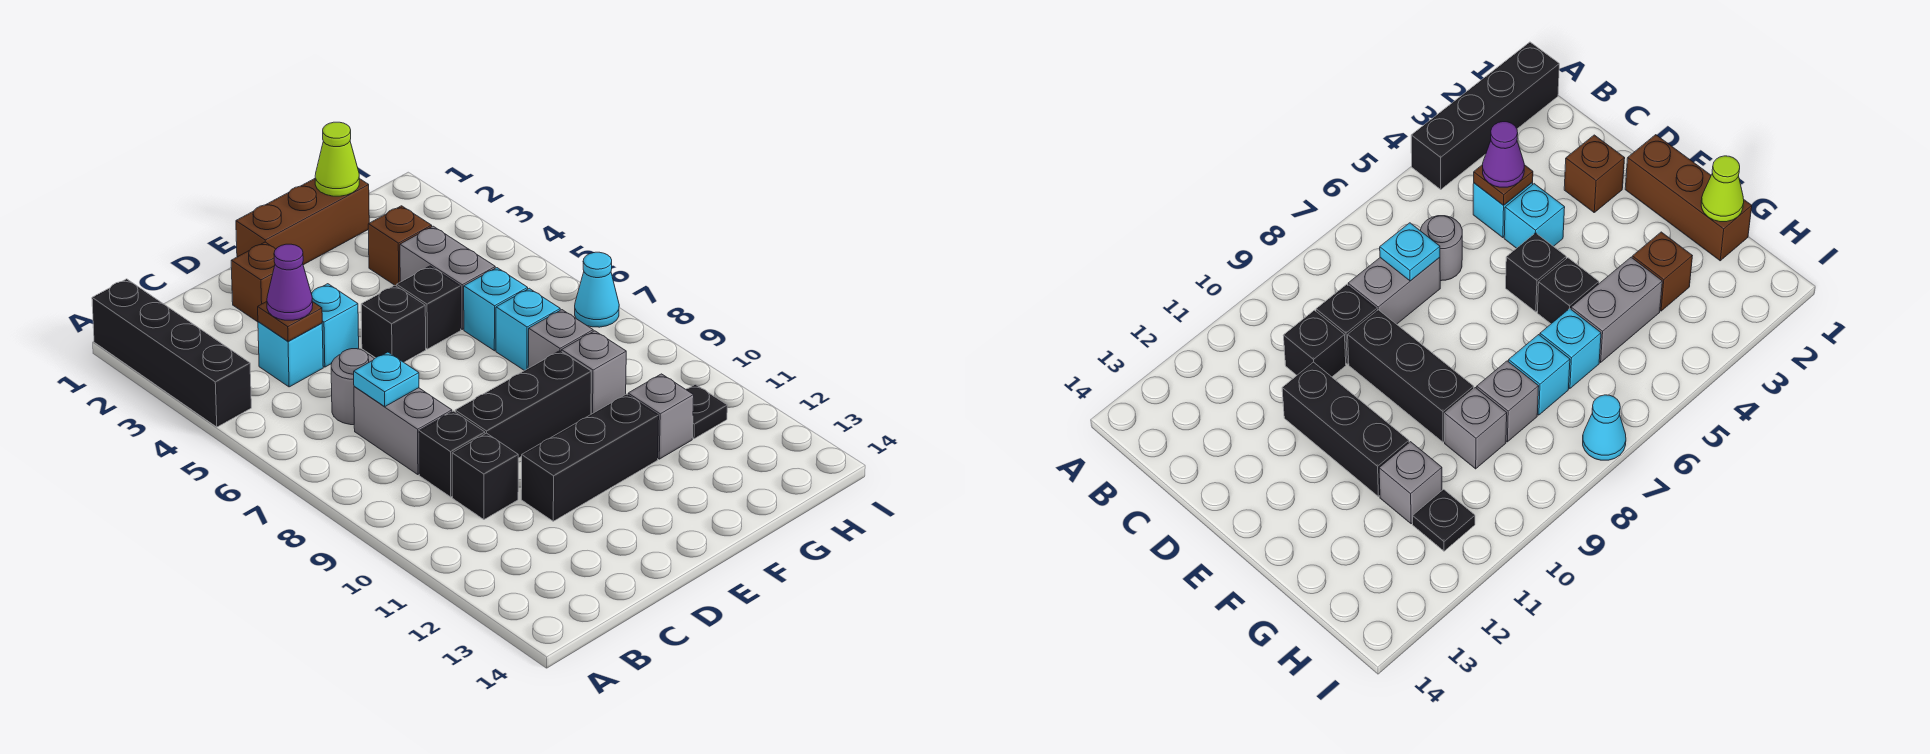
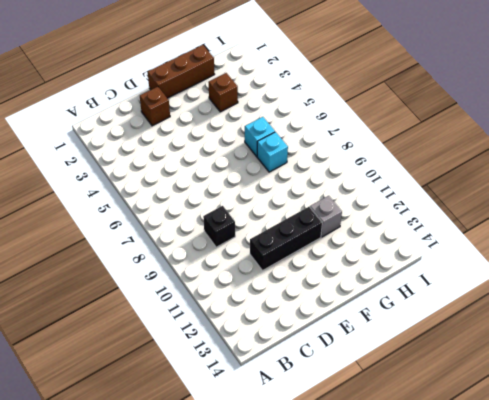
none -> black 1x4 brick [92,279,251,427]
none -> cyan 1x1 brick [258,322,323,387]
none -> grey 1x1 round brick [331,349,374,425]

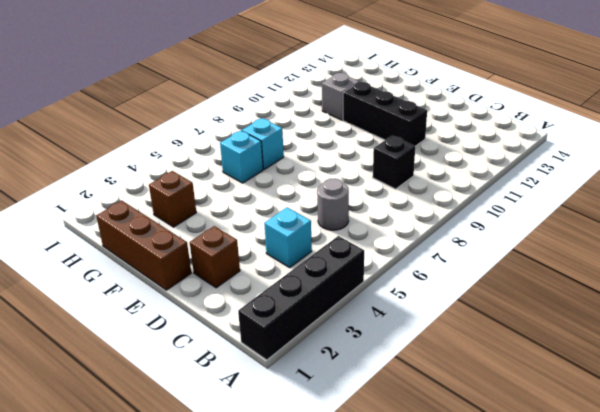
none -> grey 1x2 brick [354,386,452,475]
none -> black 1x1 brick [452,433,518,519]
none -> cyan 1x1 brick [311,284,359,367]

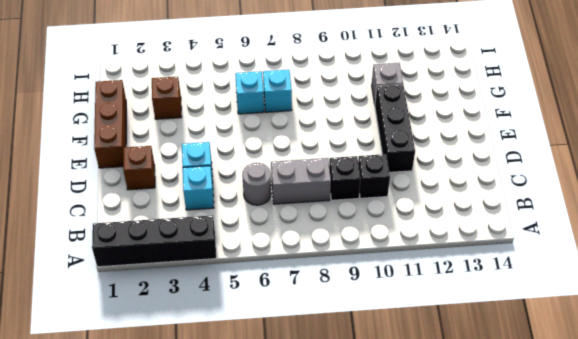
none -> black 1x3 brick [455,351,591,458]
none -> black 1x1 brick [361,285,426,362]
none -> black 1x1 brick [397,266,461,349]

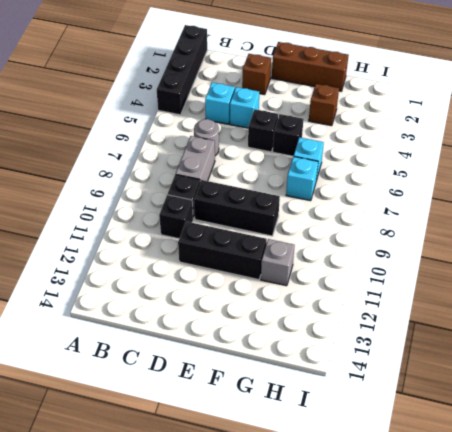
none -> grey 1x2 brick [400,226,495,329]
none -> grey 1x1 brick [528,310,593,368]
none -> grey 1x1 brick [562,331,626,414]

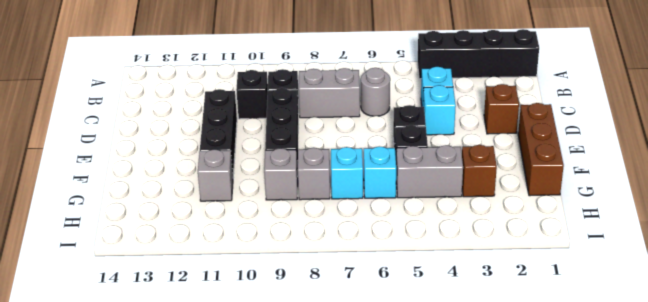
none -> black 1x1 plate [686,384,727,439]
none -> cyan 1x1 cone [575,252,619,327]
none -> brown 1x1 plate [258,302,322,341]

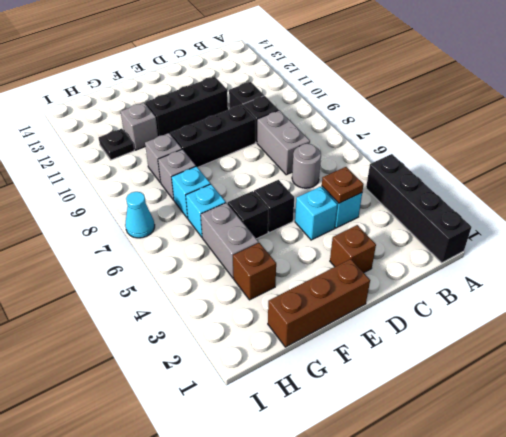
none -> cyan 1x1 plate [354,352,419,406]
none -> lime 1x1 cone [315,122,359,196]
none -> purple 1x1 cone [267,244,313,320]

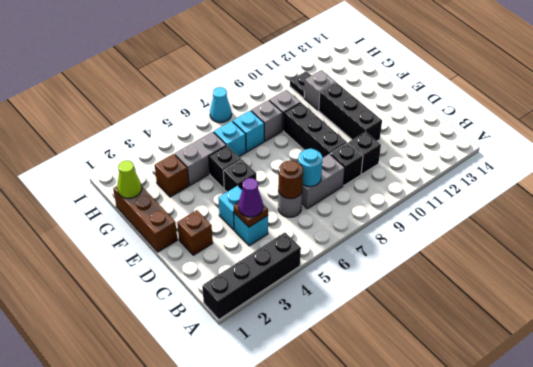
brown 1x1 round brick [278,161,303,199] -> none
cyan 1x1 round brick [298,149,323,186] -> cyan 1x1 plate [354,352,419,406]

